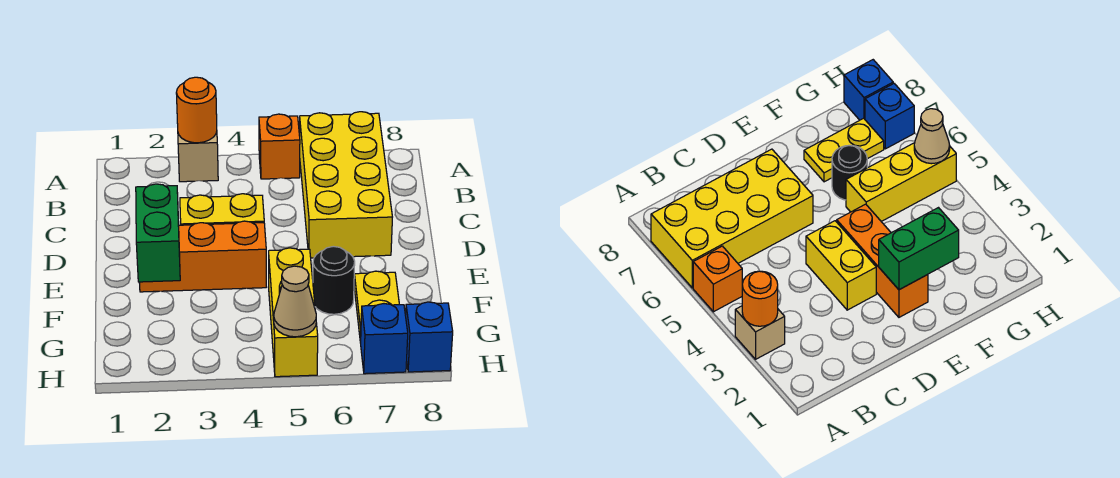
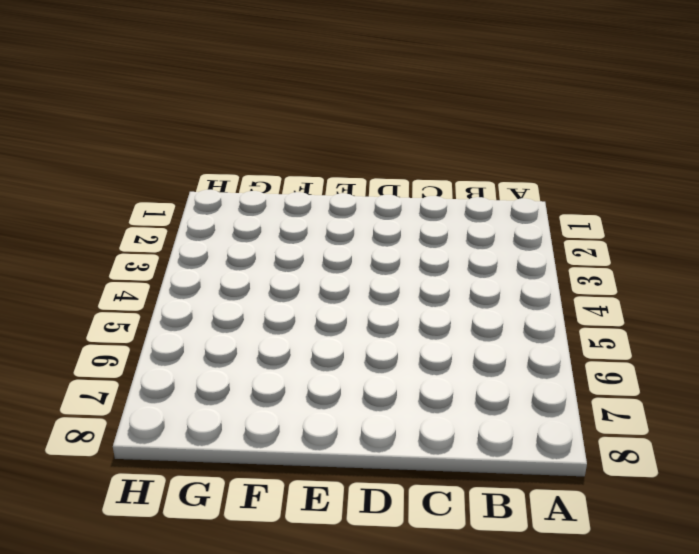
none -> tan 1x1 brick [178,132,218,182]
none -> orange 1x1 brick [259,114,300,179]
none -> yellow 2x4 brick [299,112,392,258]

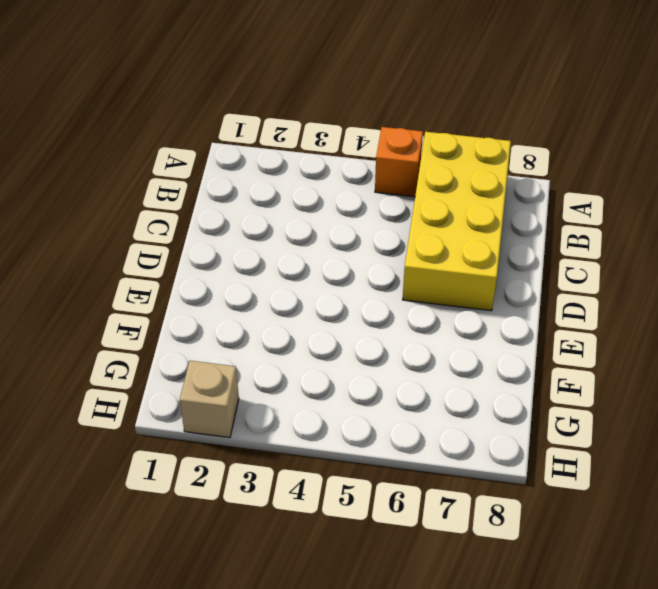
tan 1x1 brick [180,361,239,438] -> tan 1x1 brick moved to [178,132,218,182]
none -> yellow 1x2 brick [180,194,264,225]
none -> orange 1x3 brick [139,221,266,292]
none -> yellow 1x3 brick [269,248,318,377]

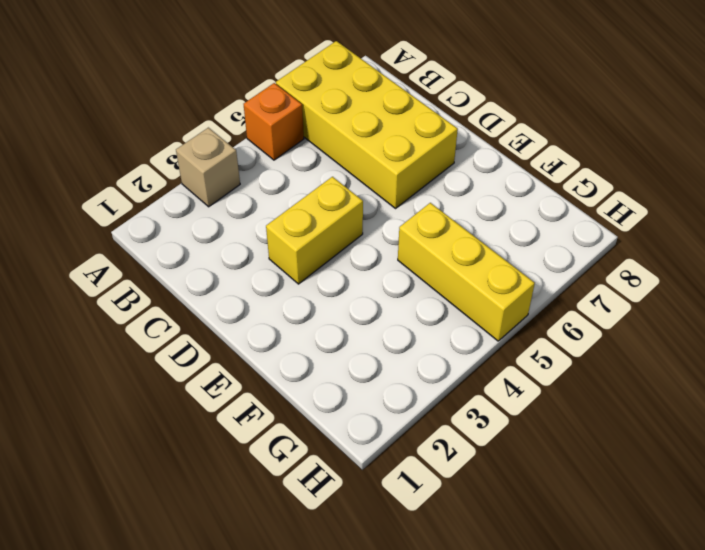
none -> orange 1x3 brick [139,221,266,292]
none -> black 1x1 round brick [313,246,355,314]
none -> yellow 1x2 plate [354,271,399,343]

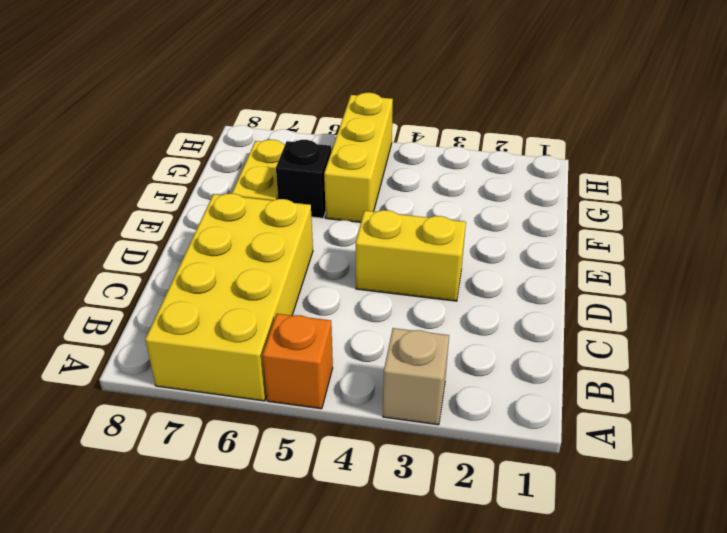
black 1x1 brick [276,140,331,218] -> black 1x1 round brick [313,246,355,314]
none -> orange 1x3 brick [139,221,266,292]
none -> blue 1x1 brick [361,304,408,374]
none -> blue 1x1 brick [406,302,453,372]

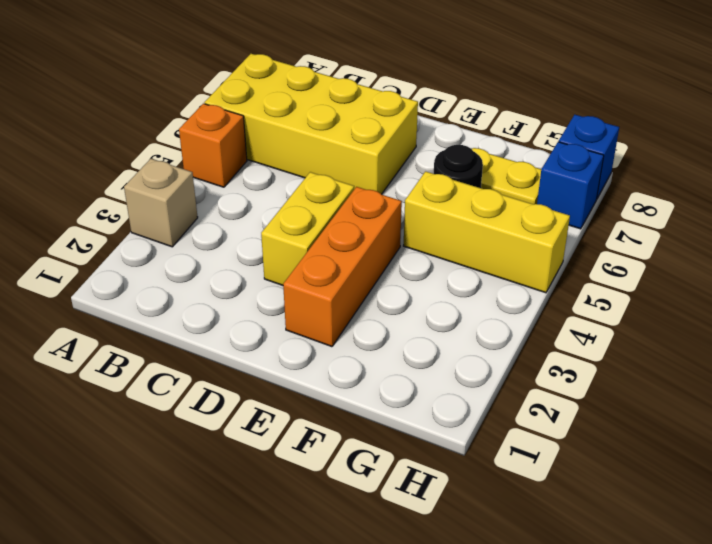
none -> orange 1x1 round brick [176,77,217,143]
none -> green 1x2 brick [136,184,180,282]
none -> tan 1x1 cone [274,266,316,337]

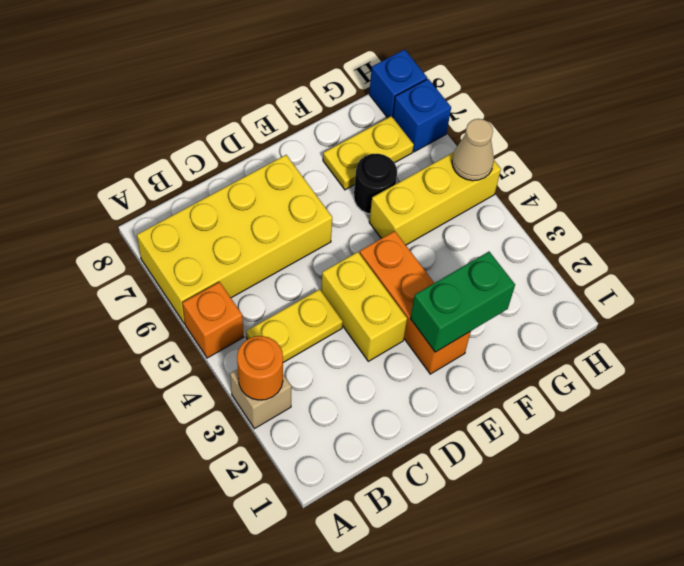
yellow 1x2 plate [246,289,343,362] -> none

